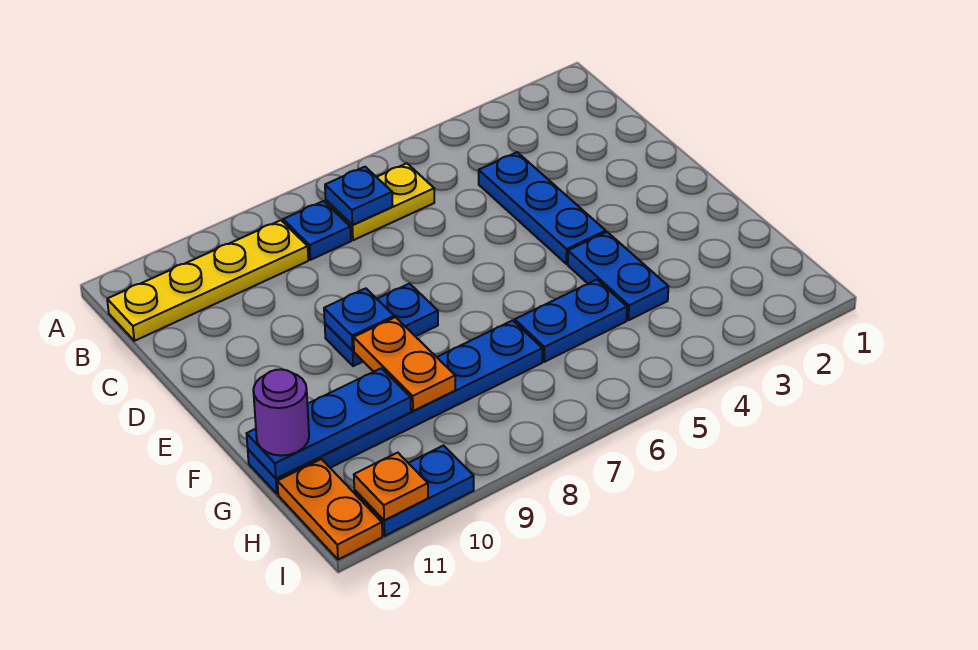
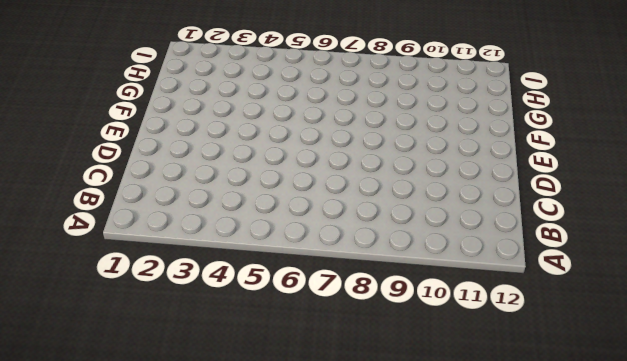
none -> yellow 1x2 plate [326,163,434,240]
none -> blue 1x1 plate [283,201,351,260]
none -> yellow 1x4 plate [107,220,308,341]

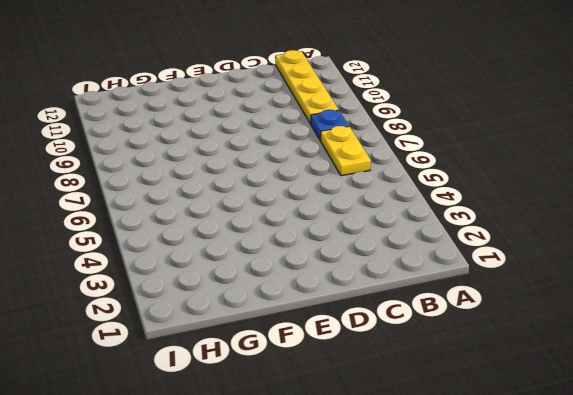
none -> blue 1x3 plate [479,152,606,264]
none -> blue 1x2 plate [325,284,438,366]
none -> blue 1x2 plate [568,232,668,320]

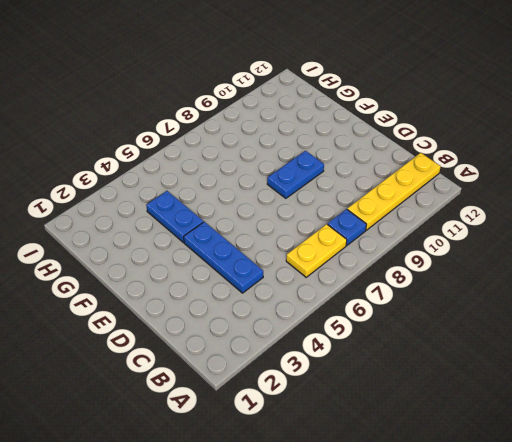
none -> blue 1x2 plate [515,280,627,362]
none -> blue 1x6 plate [248,320,542,494]
none -> orange 1x2 plate [277,459,382,560]

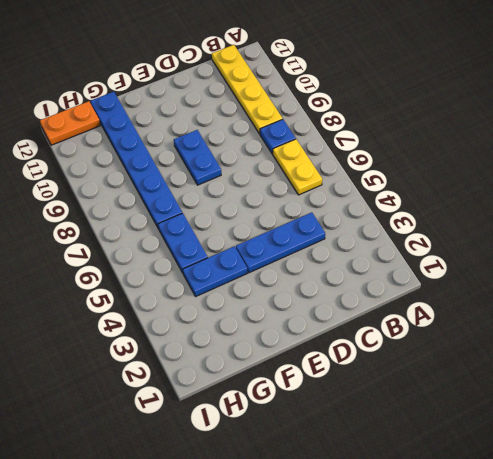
none -> blue 1x2 plate [354,446,474,536]
none -> blue 1x1 plate [325,167,393,225]
none -> blue 1x1 plate [324,288,394,351]

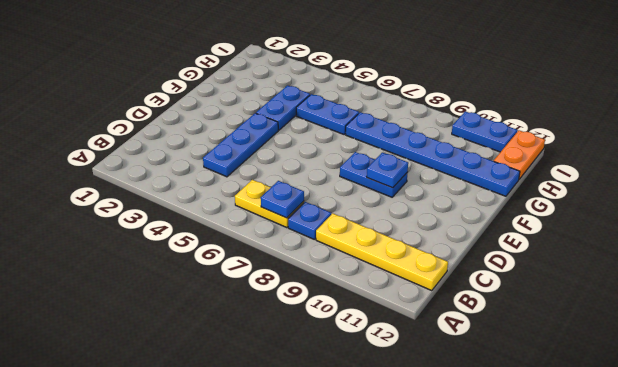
none -> orange 1x2 plate [354,317,455,411]
none -> blue 1x3 plate [247,368,411,478]
none -> orange 1x1 plate [354,453,428,520]

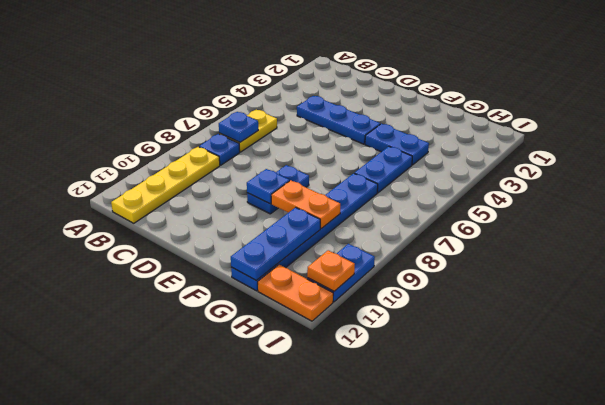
none -> purple 1x1 round brick [253,369,309,456]

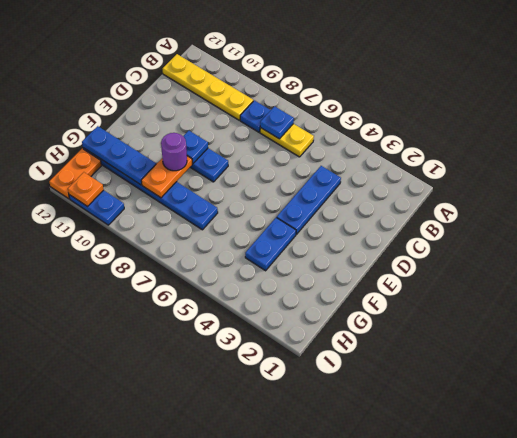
purple 1x1 round brick [161,133,187,171] -> purple 1x1 round brick moved to [253,369,309,456]
none -> blue 1x2 plate [515,280,627,362]

